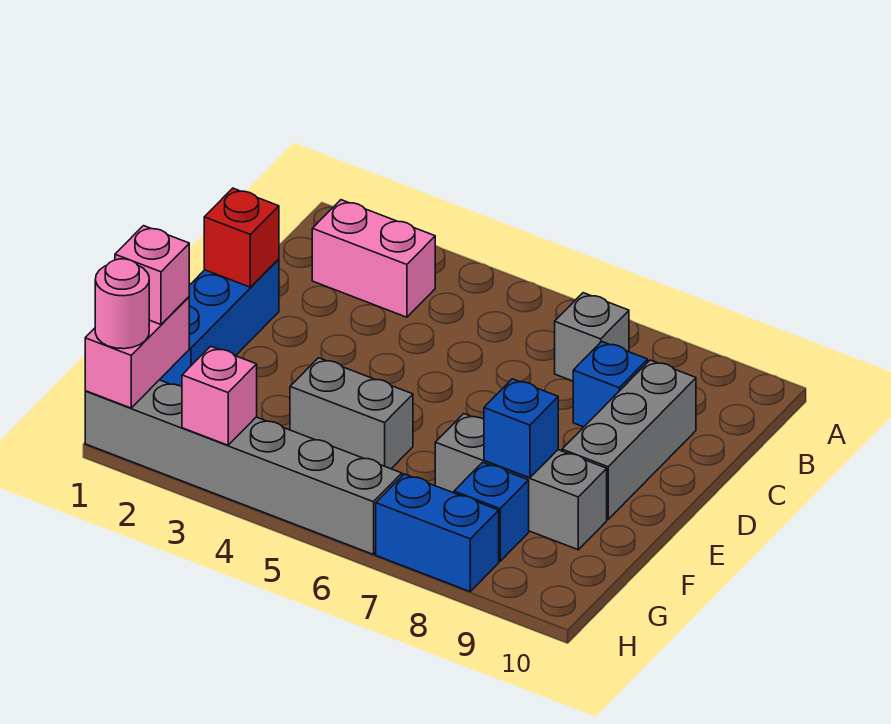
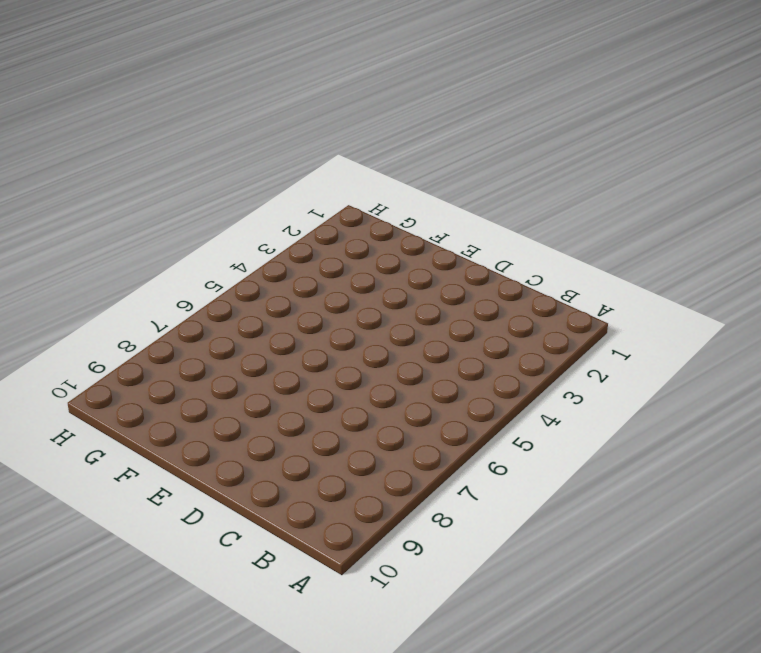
none -> pink 1x2 brick [312,200,435,317]
none -> grey 1x1 brick [555,293,629,381]
none -> blue 1x1 brick [573,341,648,427]

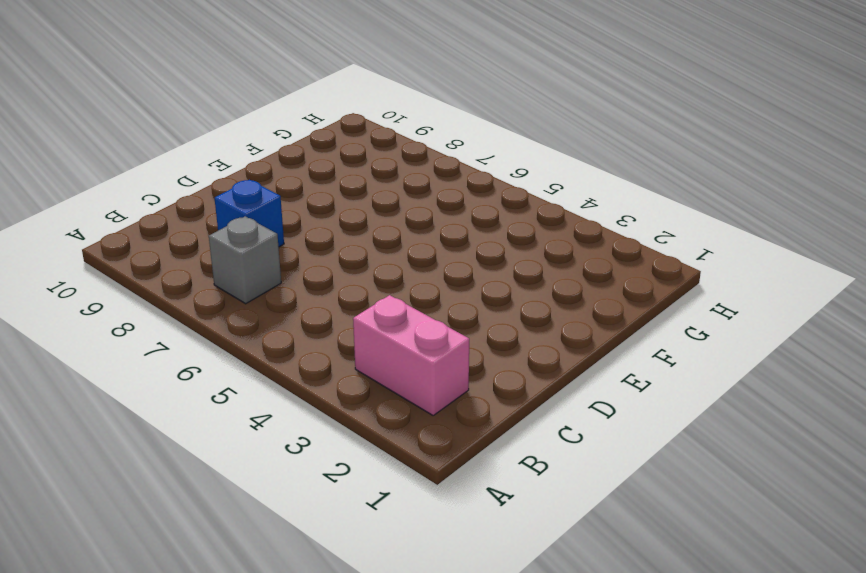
none -> grey 1x3 brick [562,360,696,519]
none -> blue 1x3 brick [160,259,279,387]
none -> grey 1x2 brick [290,358,413,469]

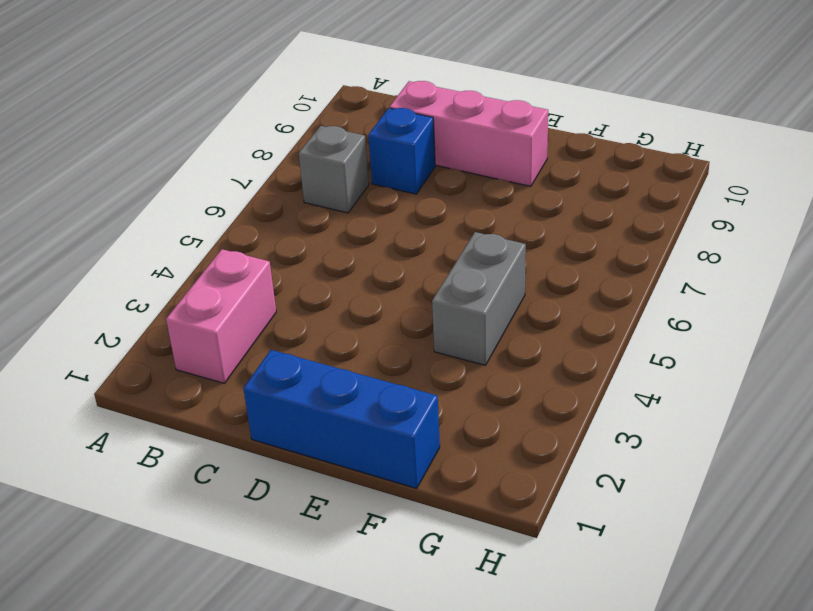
pink 1x3 brick [390,81,548,186] -> grey 1x3 brick [562,360,696,519]
none -> grey 1x3 brick [435,414,607,550]
none -> blue 1x1 brick [454,462,529,561]
none -> grey 1x6 brick [85,380,402,554]

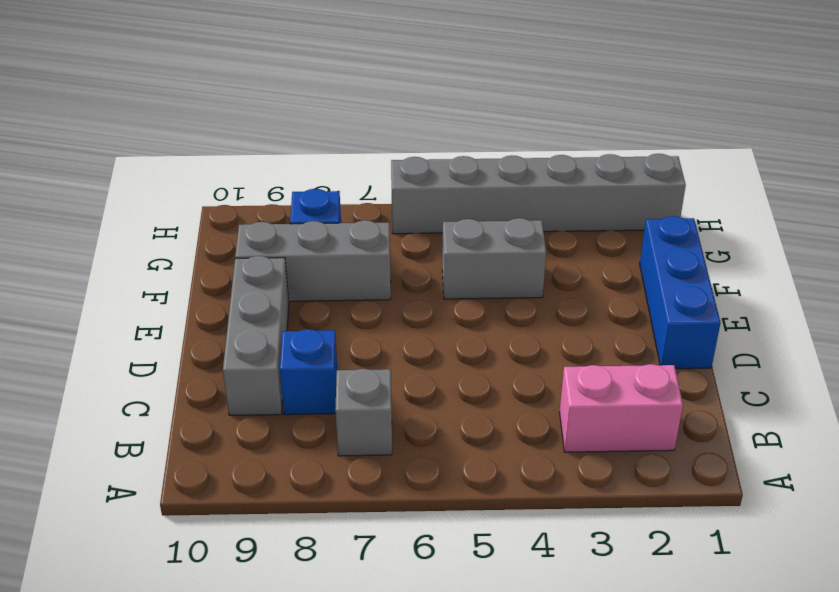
none -> blue 1x2 brick [376,474,499,591]
none -> red 1x1 brick [204,188,279,287]
none -> blue 1x1 brick [484,379,558,478]

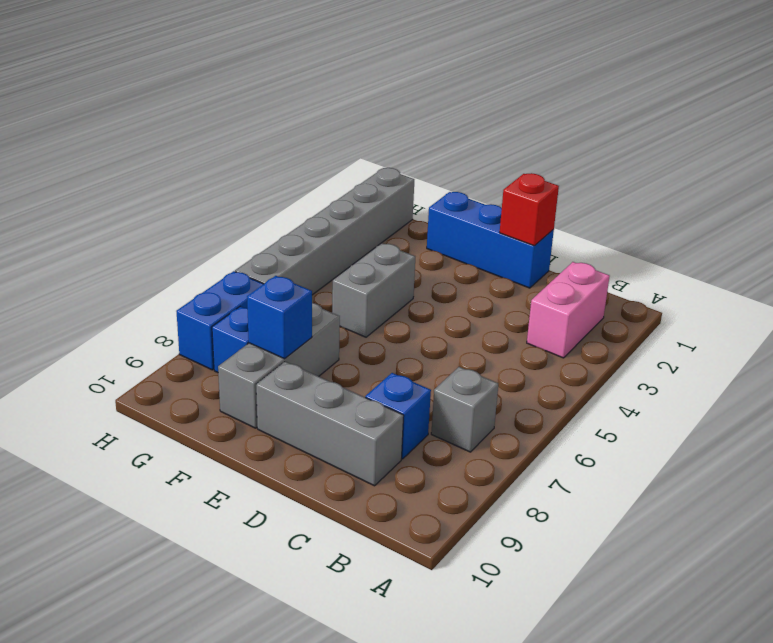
none -> pink 1x2 brick [85,297,189,408]
none -> pink 1x1 brick [182,346,257,445]
none -> pink 1x1 brick [115,226,189,325]

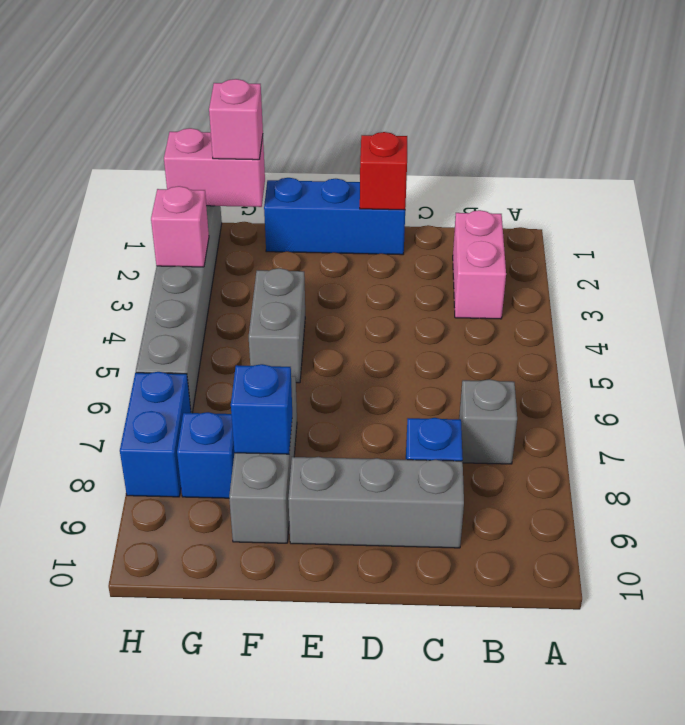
none -> pink 1x1 round brick [95,259,149,349]

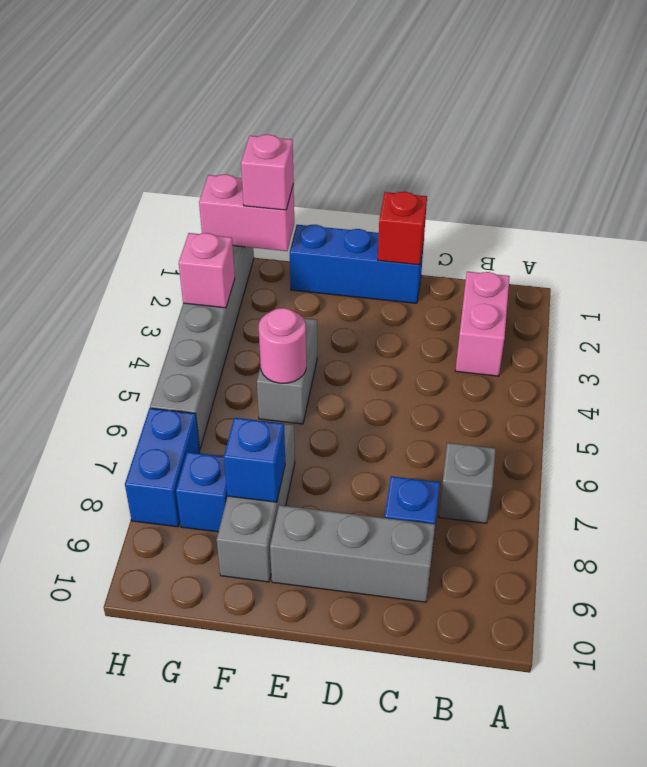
pink 1x1 round brick [259,308,306,383] -> pink 1x1 round brick moved to [95,259,149,349]

